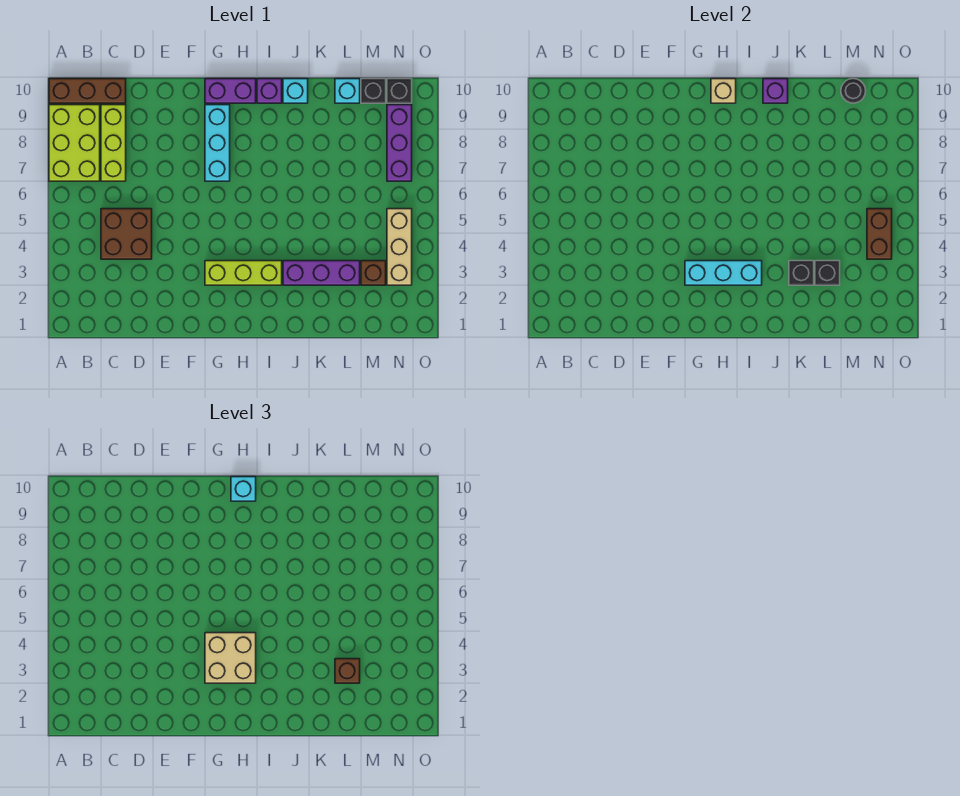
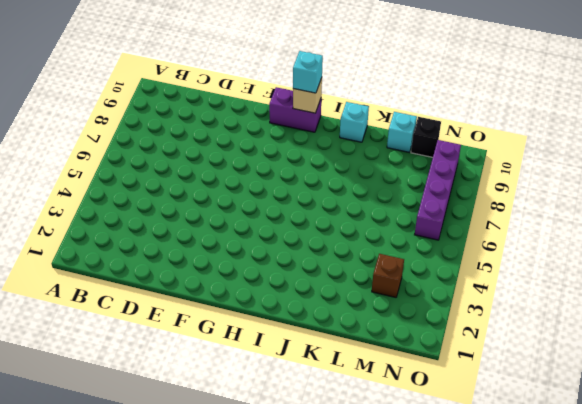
purple 1x4 brick [415,140,461,240] -> purple 1x3 brick [387,105,412,181]
none -> lime 2x3 brick [49,105,100,181]
none -> brown 1x3 brick [49,79,126,103]
none -> brown 2x2 brick [101,209,152,259]

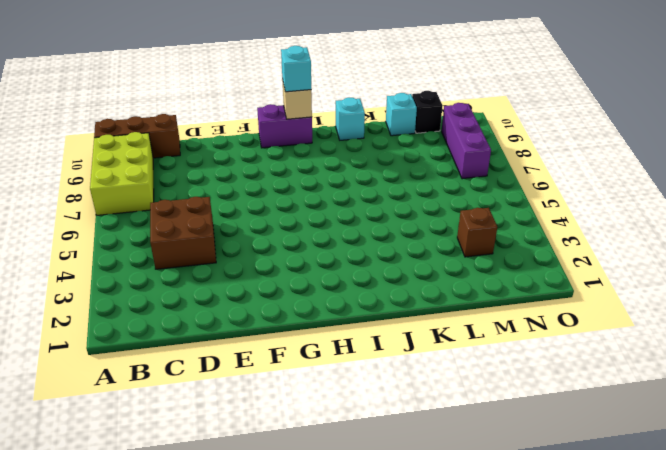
none -> lime 1x3 brick [101,105,126,181]
none -> lime 1x3 brick [205,261,282,285]
none -> cyan 1x3 brick [205,105,230,181]

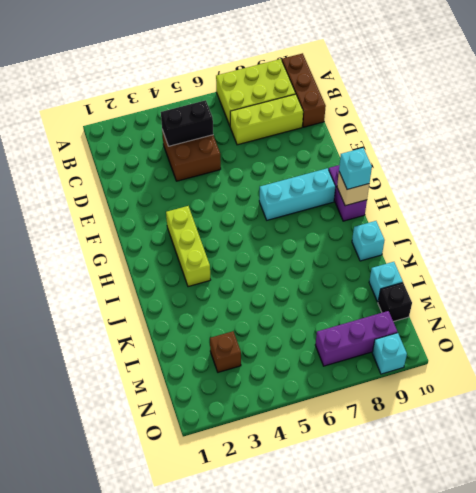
black 1x2 brick [161,100,213,146] -> none
cyan 1x1 brick [372,333,407,374] -> none
none -> purple 1x1 brick [257,79,282,103]
none -> purple 1x3 brick [283,261,360,285]
none -> tan 1x3 brick [387,209,412,285]

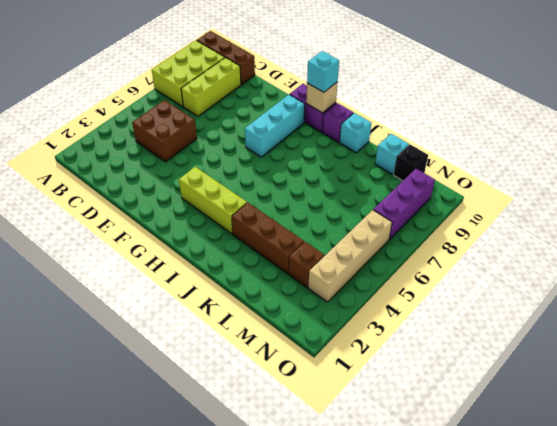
brown 1x3 brick [232,203,304,274] -> purple 1x3 brick [283,261,360,285]
tan 1x4 brick [308,210,392,302] -> tan 1x3 brick [387,209,412,285]
none -> black 1x1 brick [387,79,412,103]
none -> cyan 1x3 brick [685,261,762,285]
none -> purple 1x1 brick [763,79,788,103]

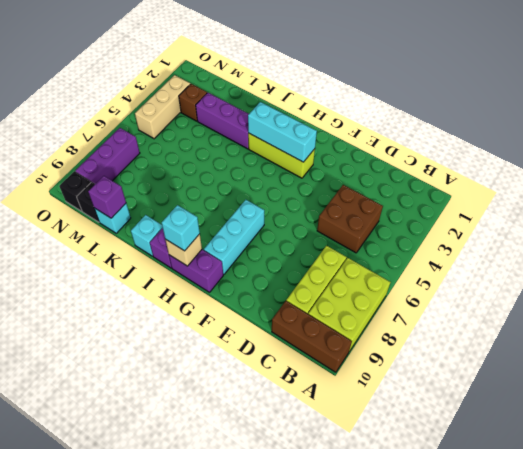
purple 1x1 brick [88,176,126,218] -> purple 1x1 brick moved to [763,79,788,103]
none -> black 1x1 brick [789,261,814,285]
none -> black 1x1 brick [815,261,840,285]
none -> black 1x1 round brick [841,79,866,103]

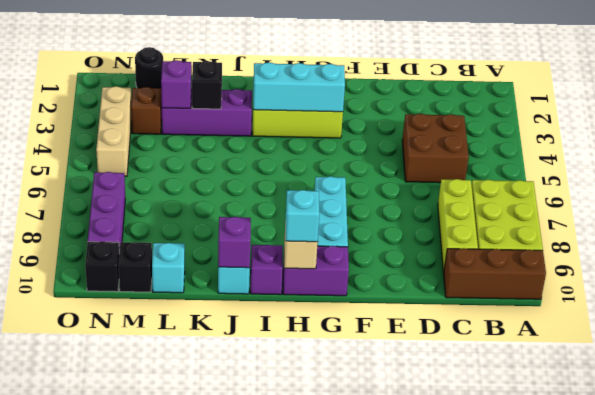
purple 1x1 brick [161,60,192,108] -> black 1x1 brick [815,261,840,285]
black 1x1 round brick [135,47,163,88] -> black 1x1 round brick moved to [841,79,866,103]
none -> brown 1x2 brick [867,209,892,259]
none -> tan 2x2 brick [205,633,256,683]
none -> brown 1x1 brick [335,659,360,683]

